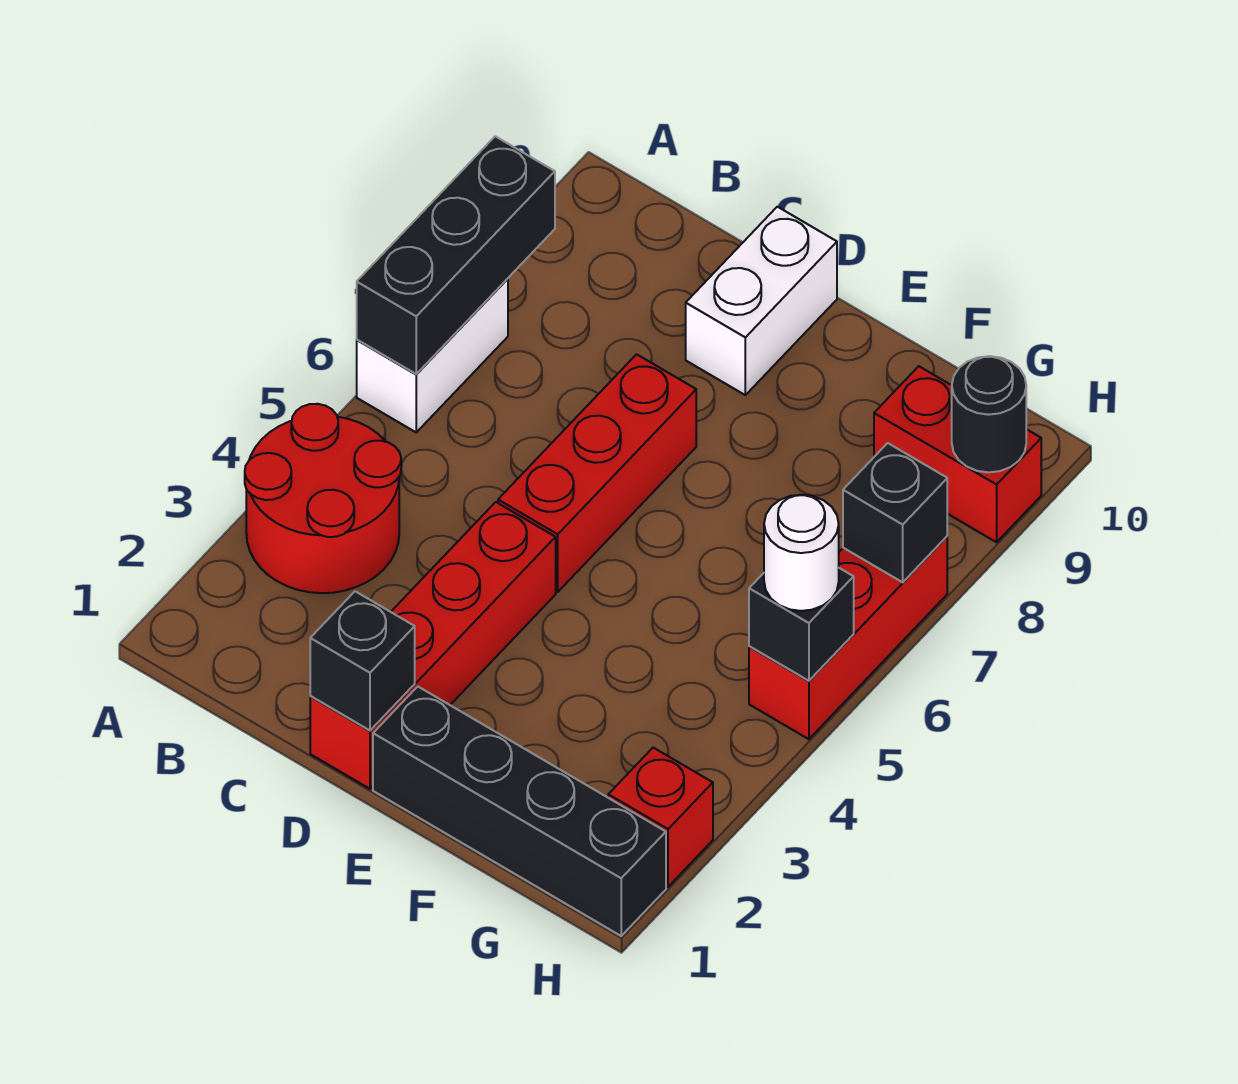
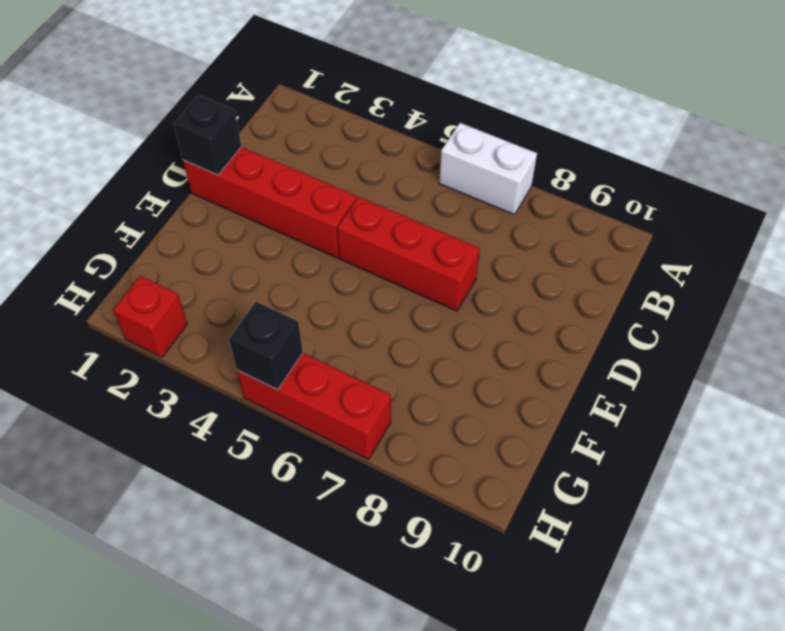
none -> red 2x2 round brick [245,404,401,593]
none -> white 1x2 brick [686,207,837,395]
none -> black 1x4 brick [373,687,666,936]

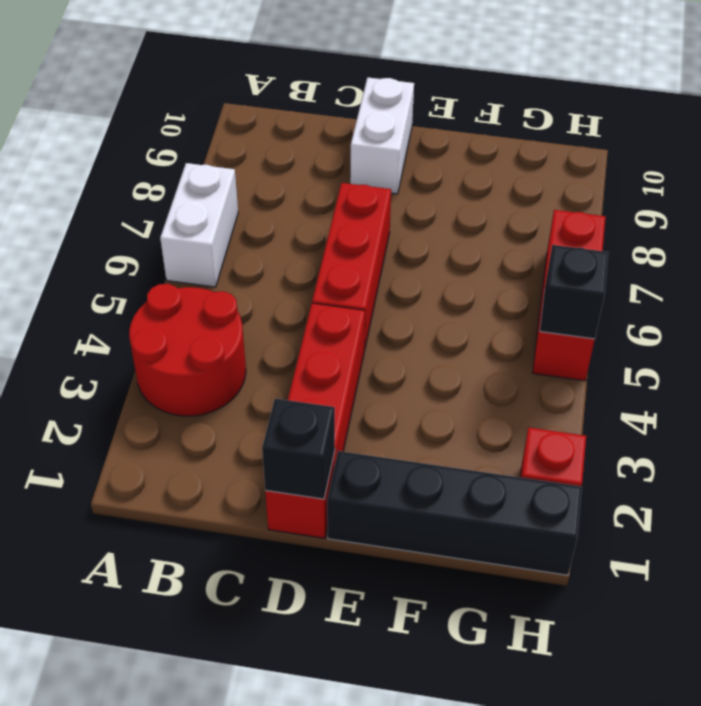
none -> red 1x2 brick [874,366,1041,542]
none -> black 1x3 brick [357,136,555,374]
none -> black 1x1 brick [843,443,947,582]

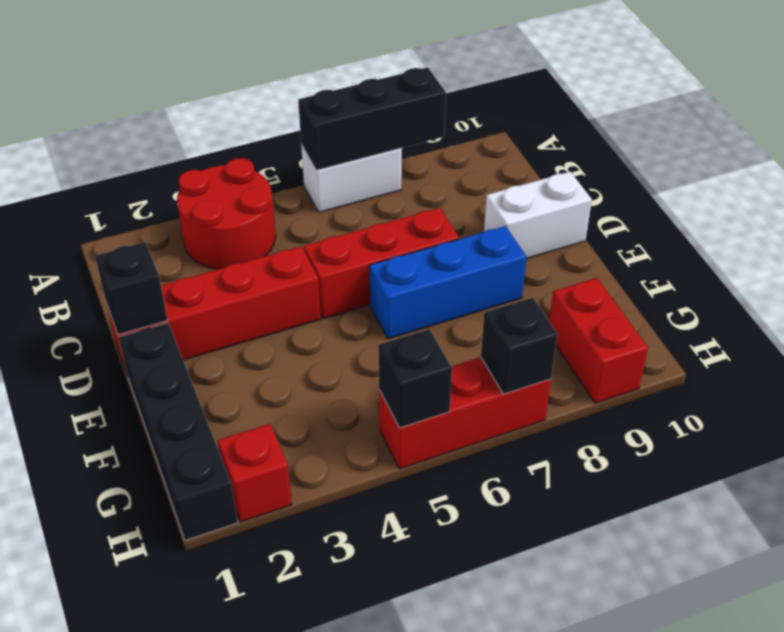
blue 1x3 brick [369,226,526,339] -> none
none -> black 1x1 round brick [952,356,1026,472]
none -> white 1x1 round brick [764,495,839,611]

